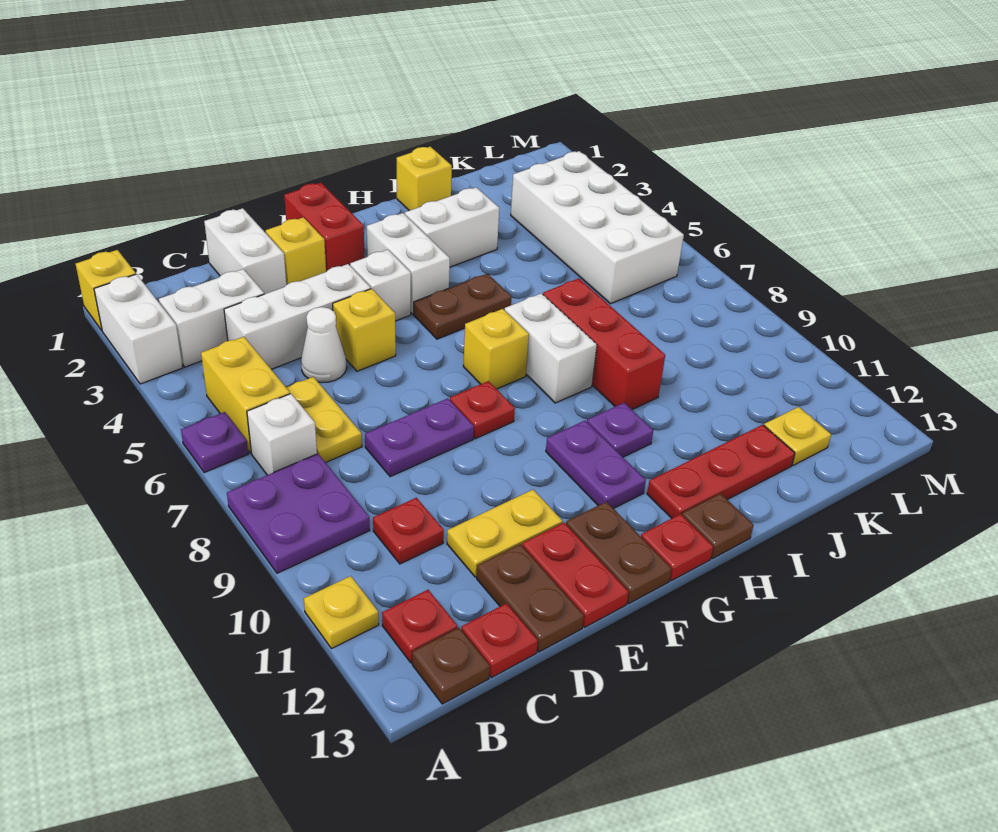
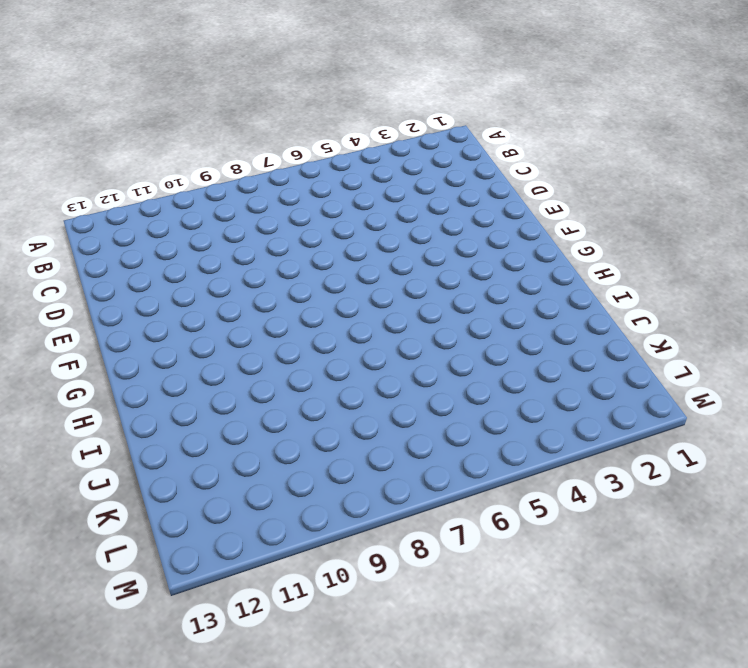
none -> yellow 1x1 brick [76,250,136,330]
none -> white 1x2 brick [94,274,183,384]
none -> purple 1x1 plate [181,412,248,473]
none -> purple 2x2 plate [227,454,370,573]

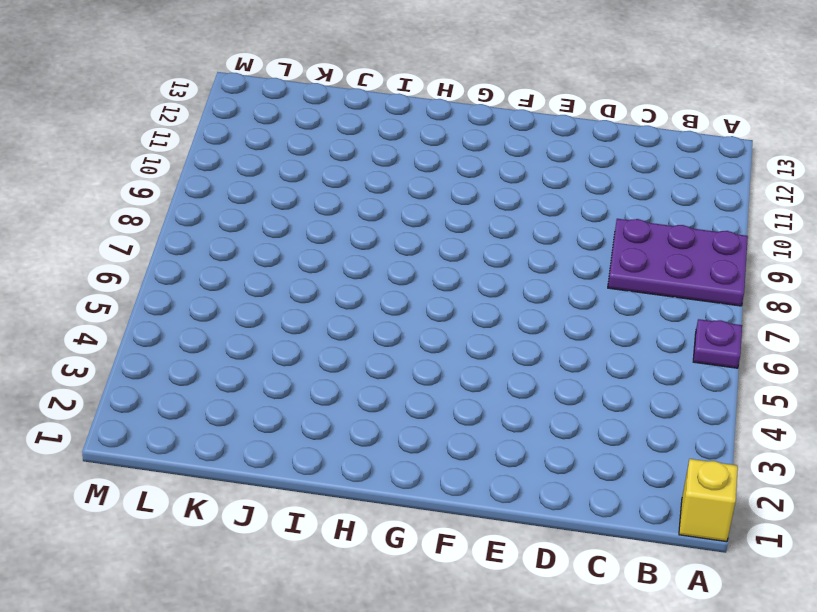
purple 2x3 plate [608,219,748,306] -> purple 2x2 plate [227,454,370,573]
none -> white 1x2 brick [94,274,183,384]
none -> yellow 1x1 plate [304,576,379,649]
none -> white 1x2 brick [159,269,264,367]
none -> yellow 1x2 brick [201,337,290,453]

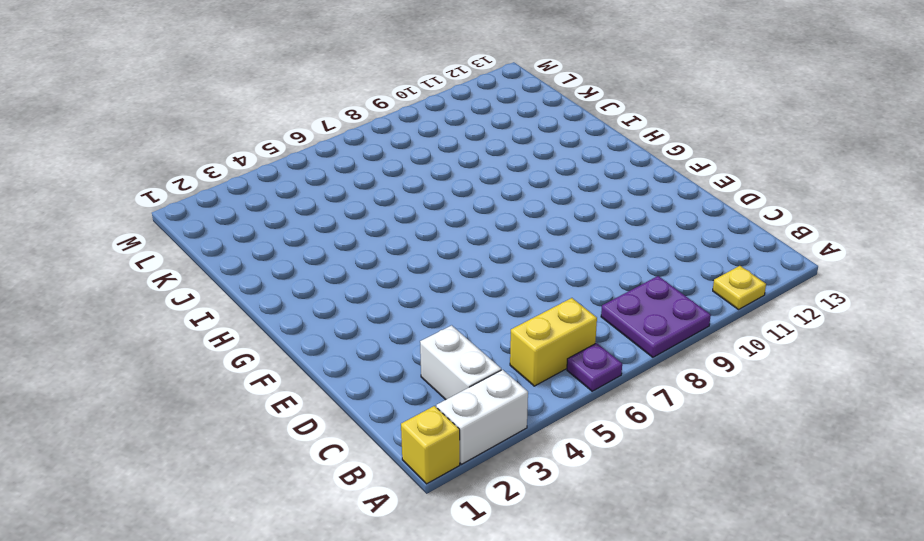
none -> white 1x1 brick [247,394,317,475]
none -> red 1x1 plate [382,590,458,663]
none -> brown 1x1 plate [412,628,490,704]
none -> white 1x3 brick [224,264,371,369]

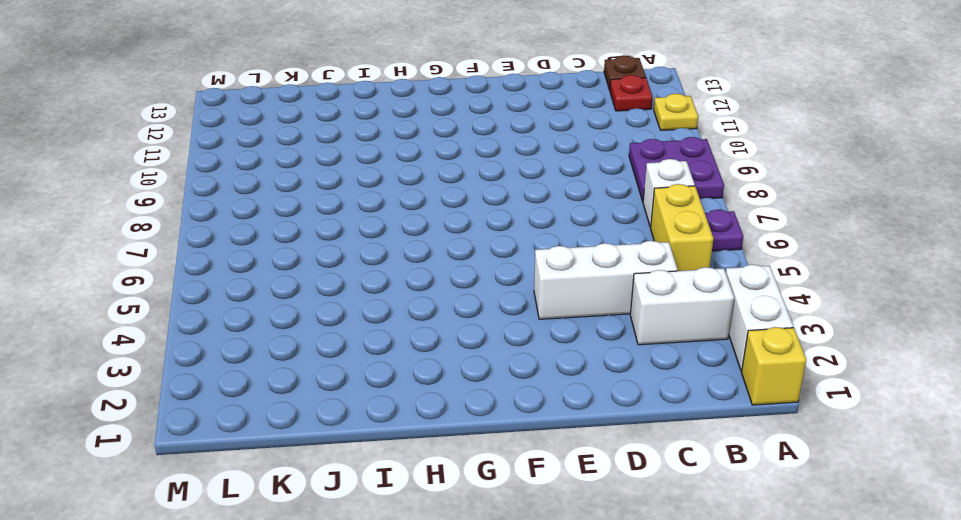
none -> yellow 1x2 plate [286,377,362,463]
none -> red 1x1 plate [373,498,444,564]
none -> red 1x1 plate [461,603,538,678]
none -> white 1x2 brick [204,208,286,294]

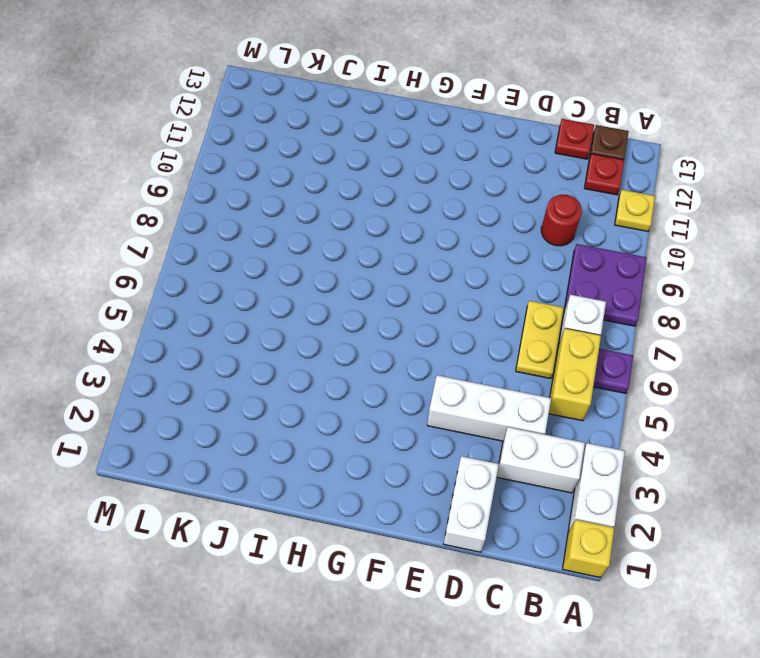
red 1x1 round brick [541,194,582,246] -> red 1x1 plate [373,498,444,564]
none -> white 1x1 cone [301,307,347,383]
none -> purple 1x2 plate [365,398,474,477]
none -> yellow 1x2 plate [447,490,563,577]
none -> brown 1x2 plate [477,544,584,652]

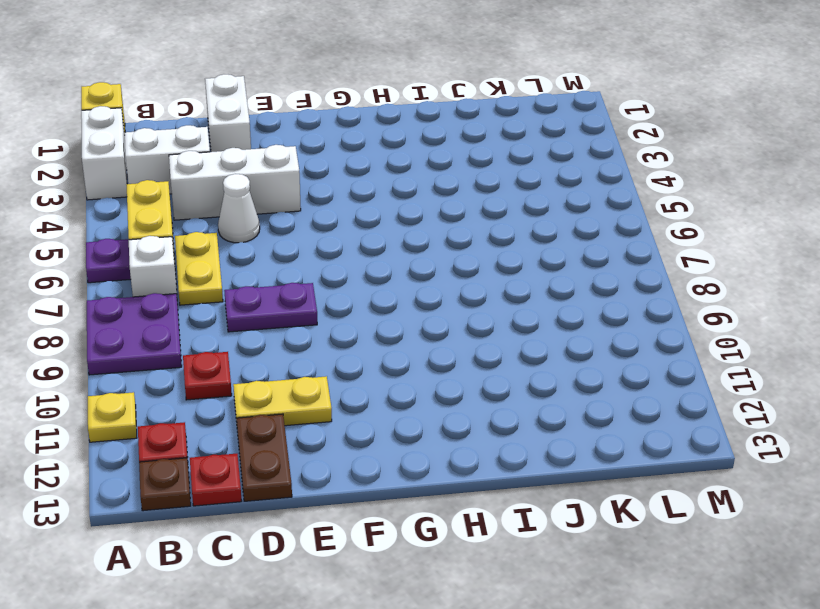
none -> yellow 1x1 brick [266,217,326,285]
none -> yellow 1x1 brick [333,289,396,371]
none -> red 1x2 plate [522,523,629,627]
none -> red 1x2 brick [284,183,365,272]

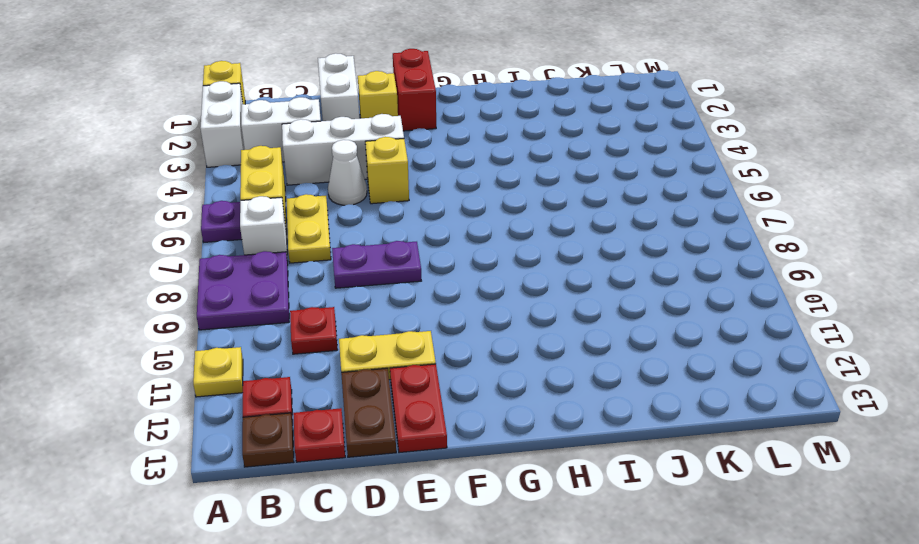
none -> white 1x1 brick [350,250,411,321]
none -> red 1x1 plate [450,381,515,439]
none -> brown 1x2 plate [566,502,672,604]
none -> white 1x2 brick [367,213,450,314]

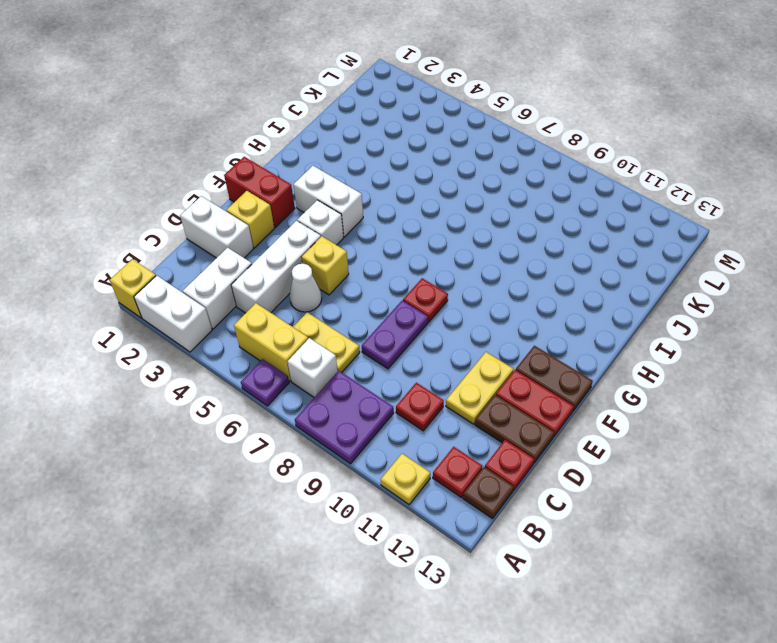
none -> brown 1x2 plate [414,274,512,339]
none -> yellow 1x1 brick [463,309,529,389]
none -> purple 1x2 plate [546,421,646,509]
none -> red 1x1 plate [641,514,713,581]

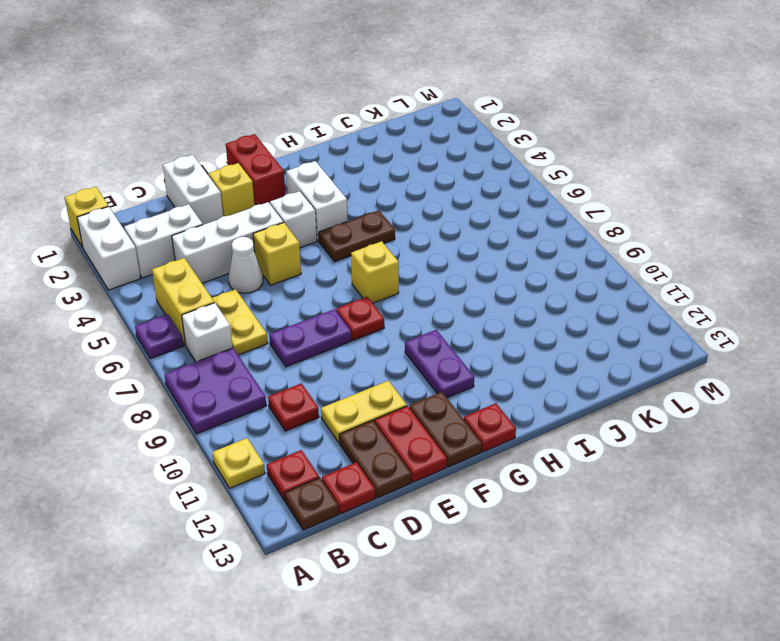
none -> white 1x2 brick [405,187,499,267]
none -> white 1x2 brick [505,293,597,403]
none -> purple 1x1 plate [587,403,653,457]
none -> red 1x3 plate [647,425,795,518]

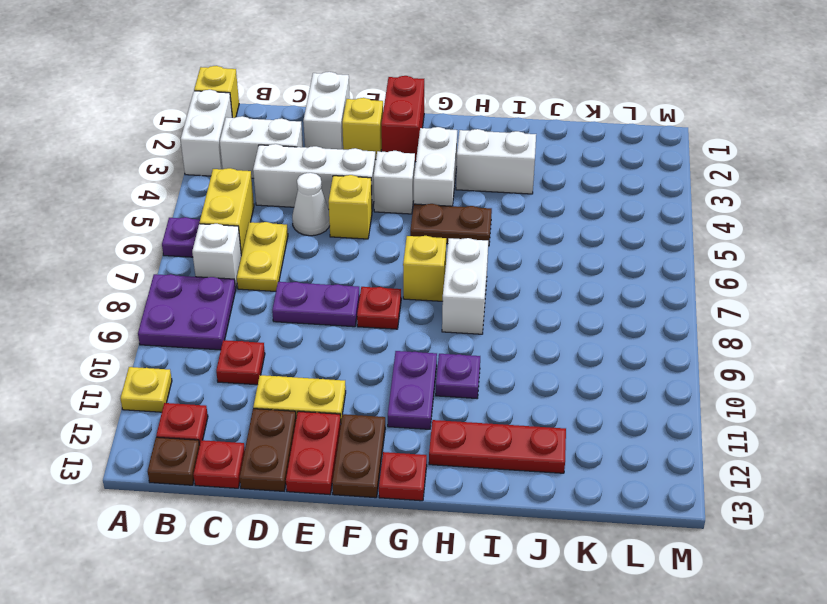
none -> brown 1x1 plate [682,494,754,559]
none -> yellow 1x1 brick [397,147,452,211]
none -> red 1x3 brick [543,278,665,409]
none -> white 2x4 brick [511,151,684,304]

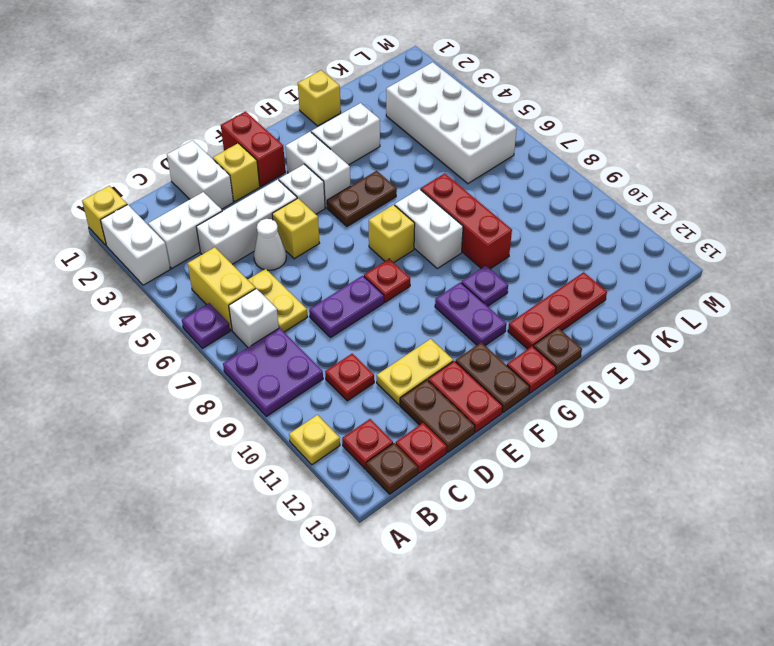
none -> yellow 1x1 plate [764,407,831,465]

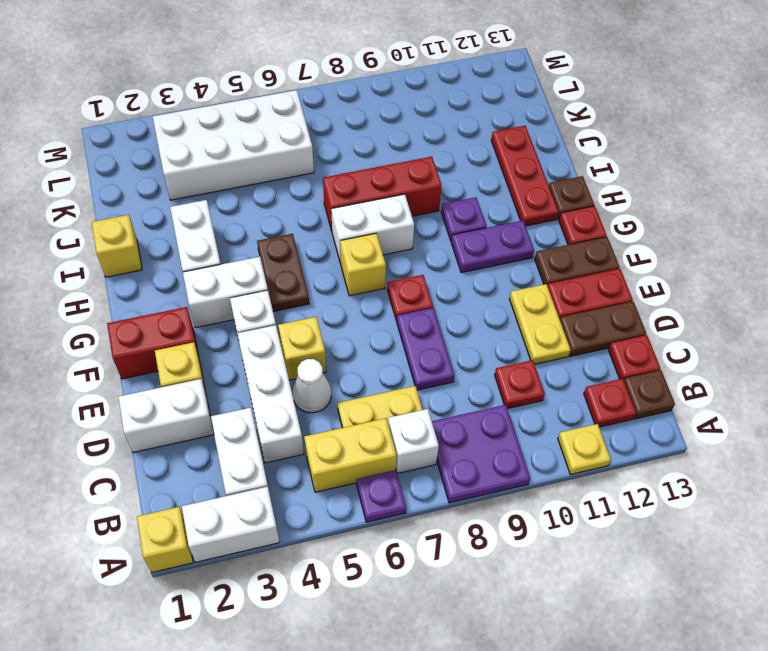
none -> yellow 1x1 plate [764,407,831,465]

